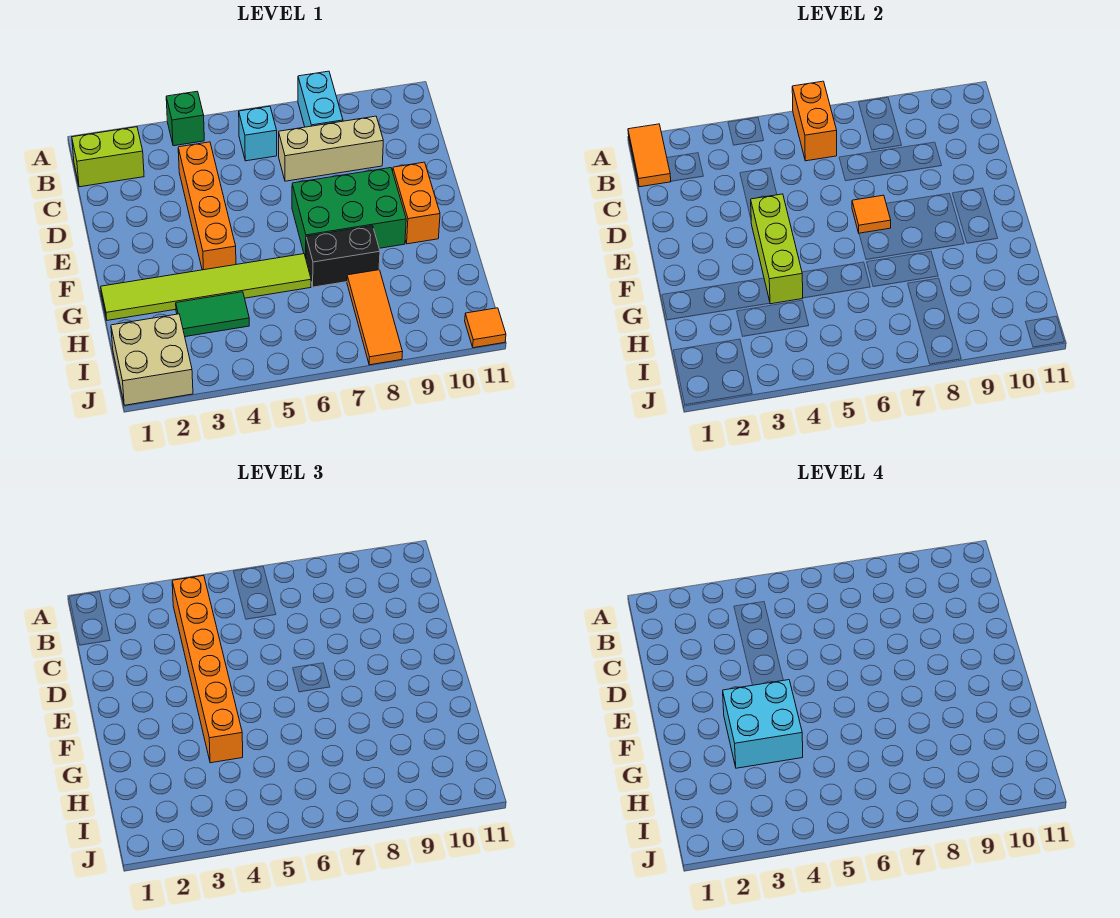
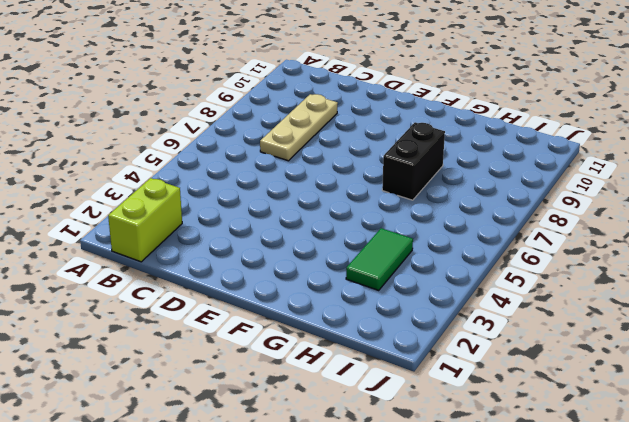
tan 1x3 plate [260,94,338,161] -> tan 1x3 brick [279,116,383,181]
none -> green 1x1 brick [166,91,204,146]
none -> cyan 1x2 brick [298,71,343,127]
none -> cyan 1x1 brick [239,106,277,161]

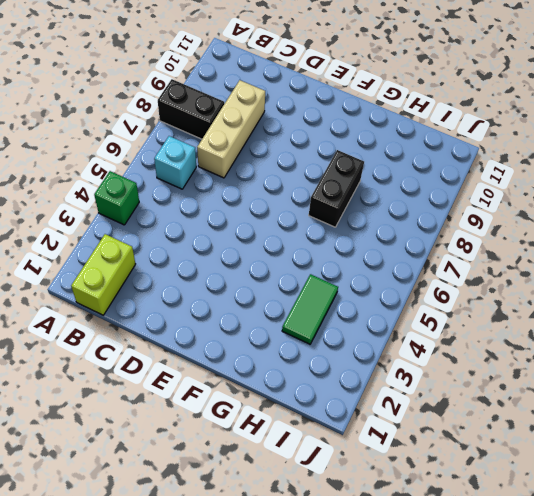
black 1x2 brick [158,79,224,139] -> cyan 1x2 brick [298,71,343,127]
none -> orange 1x4 brick [178,142,236,270]
none -> green 2x3 brick [292,168,406,258]
none -> orange 1x2 brick [393,162,440,244]

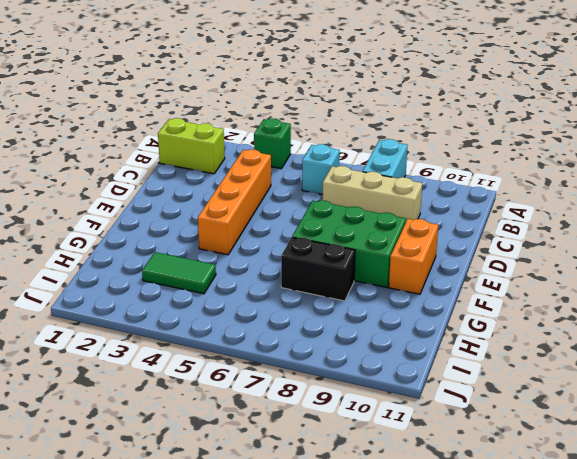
none -> lime 1x6 tile [101,254,311,320]
none -> orange 1x3 tile [347,270,403,365]
none -> tan 2x2 brick [111,314,193,405]

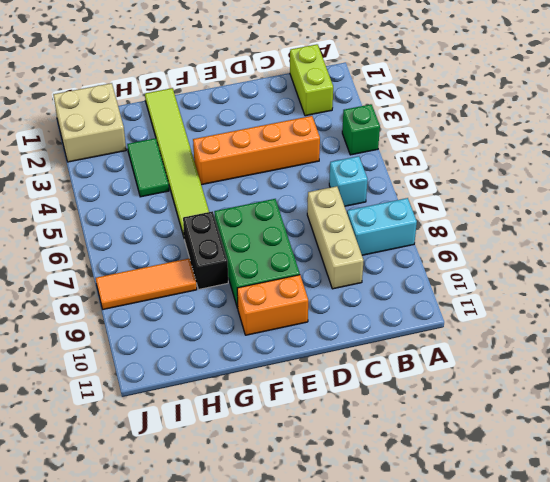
none -> orange 1x1 tile [465,308,506,348]
none -> orange 1x2 tile [628,124,671,187]
none -> orange 1x2 brick [792,81,837,161]

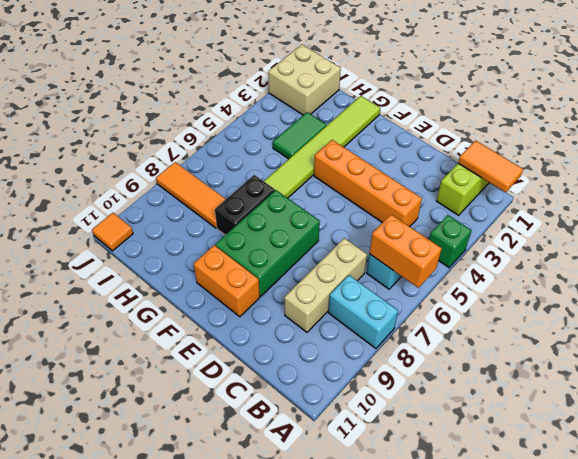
none -> lime 1x3 brick [751,194,803,304]
none -> orange 1x1 tile [852,195,891,233]
none -> orange 1x6 brick [172,576,243,763]

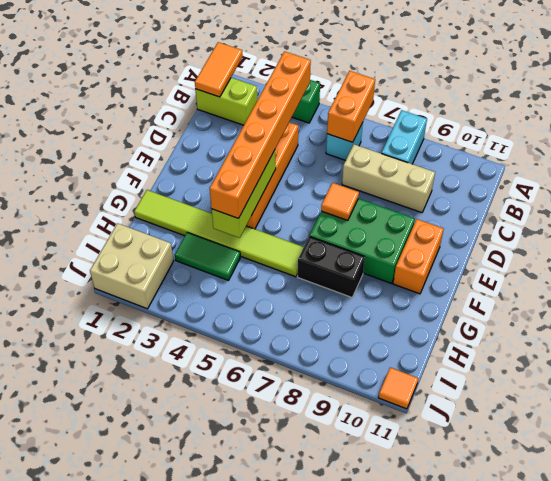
none -> orange 1x3 tile [347,270,403,365]
none -> cyan 2x2 brick [723,680,803,768]

